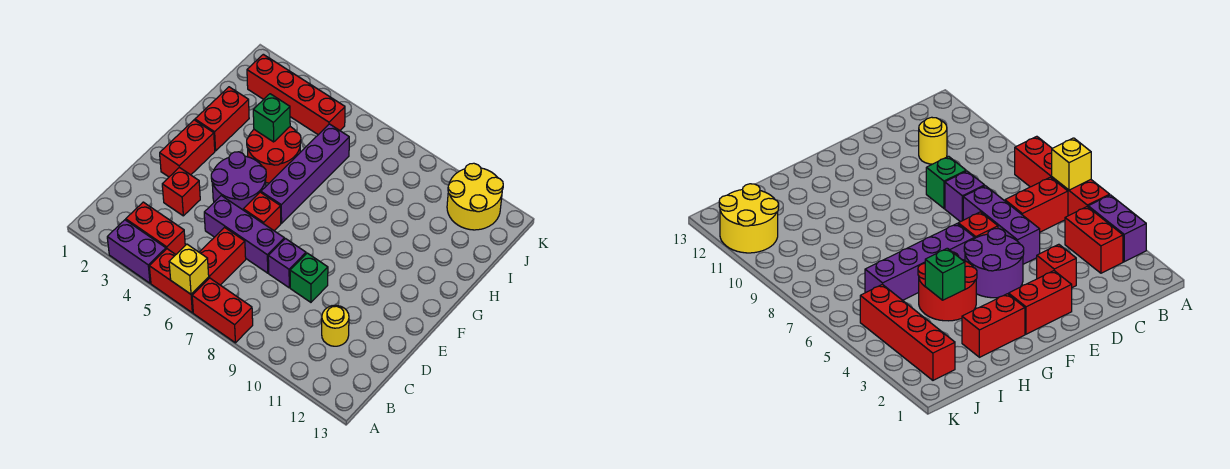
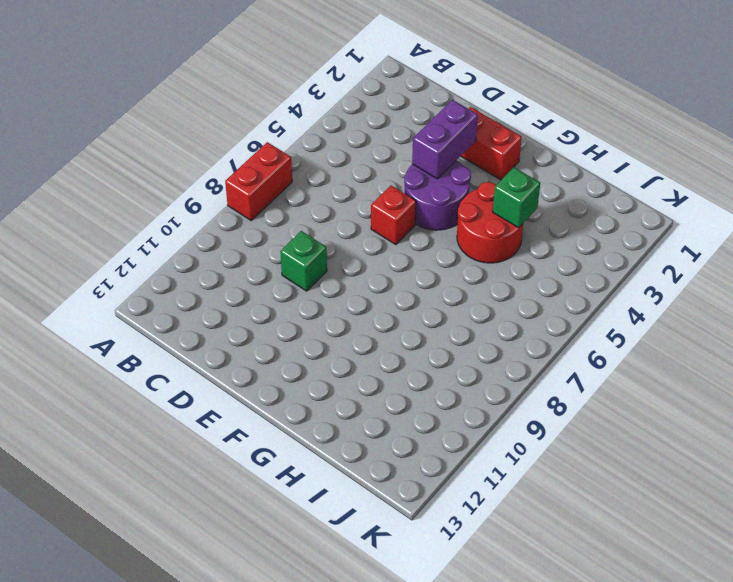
purple 1x2 brick [412,100,478,179] -> purple 1x2 brick moved to [107,220,166,283]
none -> red 1x2 brick [149,249,209,313]
none -> red 1x2 brick [126,202,185,254]
none -> red 1x2 brick [199,227,246,285]

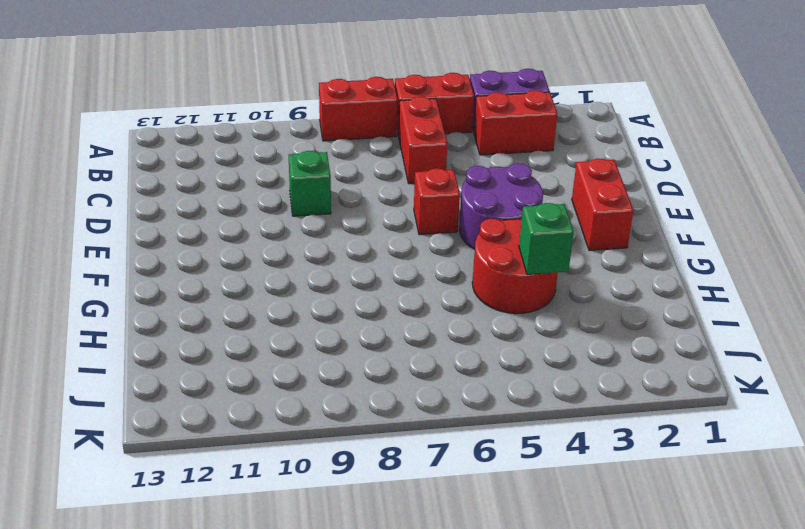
none -> yellow 1x1 round brick [322,305,349,346]
none -> red 1x1 brick [162,167,200,216]
none -> purple 1x3 brick [204,196,284,273]

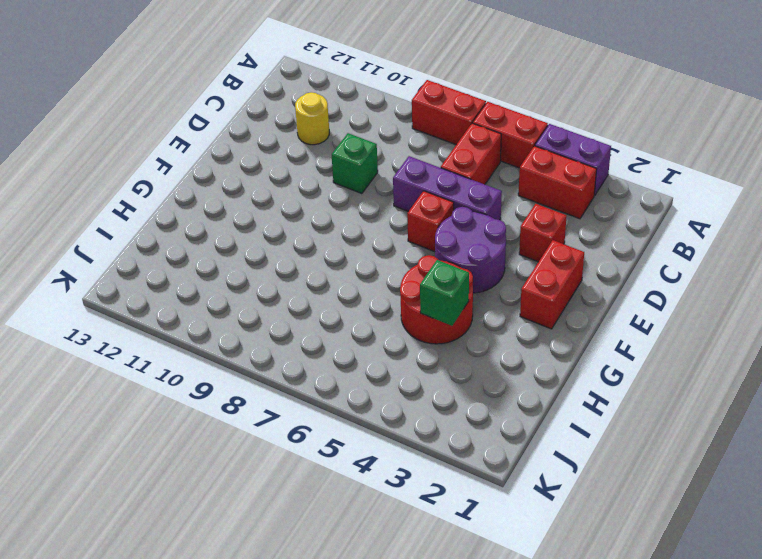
none -> purple 1x1 brick [268,239,306,288]
none -> purple 1x4 brick [261,124,349,223]
none -> red 1x2 brick [195,87,249,151]

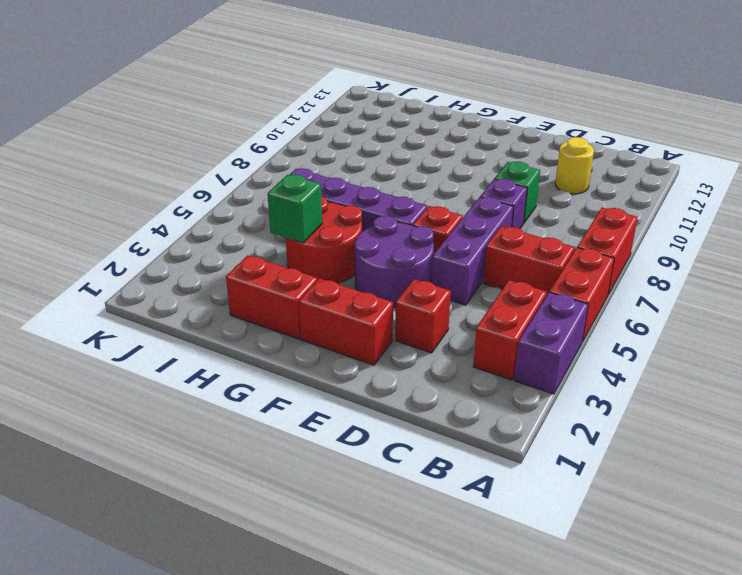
none -> red 1x4 brick [247,54,345,135]
none -> yellow 2x2 round brick [447,163,503,230]
none -> yellow 1x1 brick [169,244,209,294]

